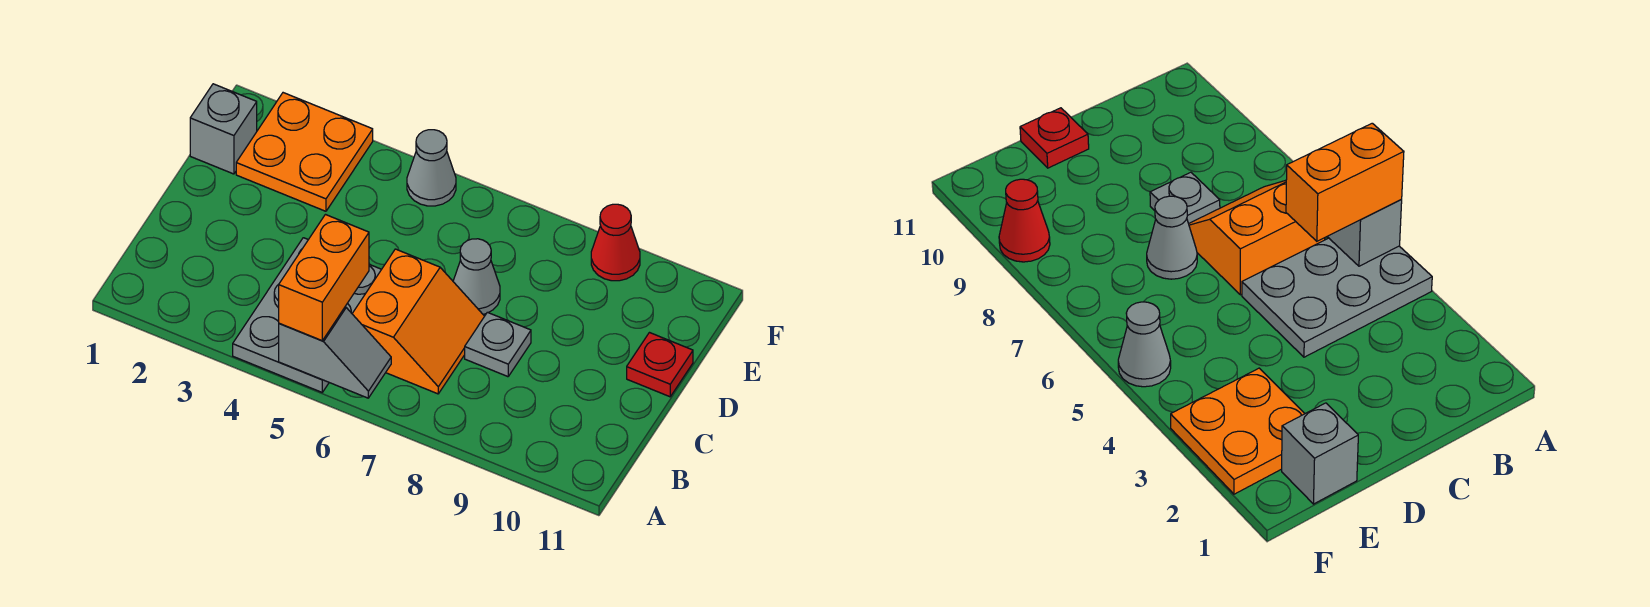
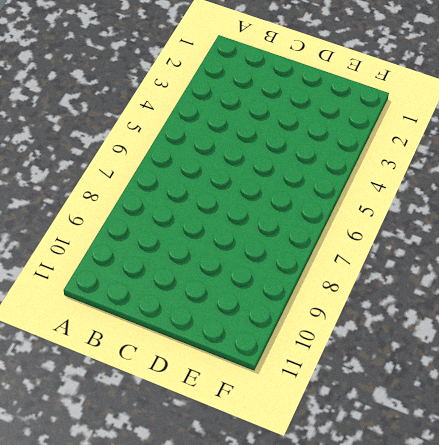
none -> grey 2x3 plate [233,238,381,392]
none -> orange 2x2 slope [352,249,484,394]

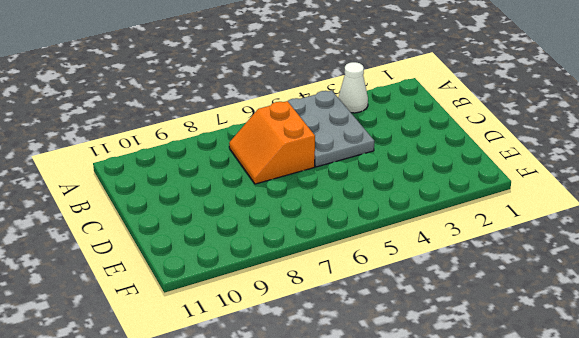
white 1x1 cone [338,62,368,113] -> none
none -> grey 1x1 plate [465,312,531,377]
none -> grey 1x1 cone [453,239,500,314]

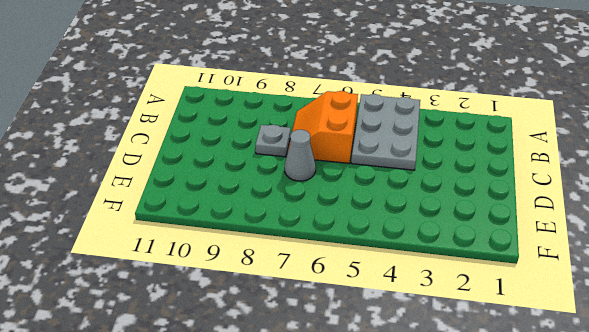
none -> red 1x1 plate [627,333,693,397]
none -> grey 1x1 brick [190,84,257,174]

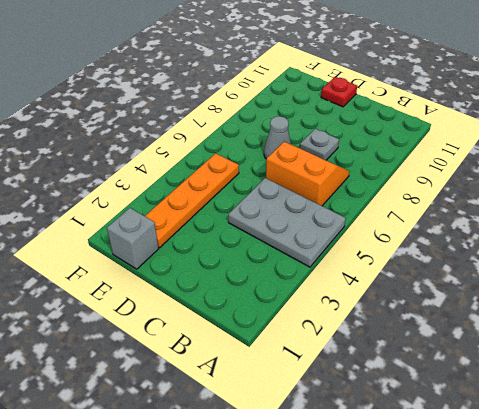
orange 1x4 plate [145,153,239,248] -> orange 2x2 plate [236,93,373,211]
none -> grey 1x1 cone [407,130,456,206]
none -> red 1x1 cone [591,204,640,281]

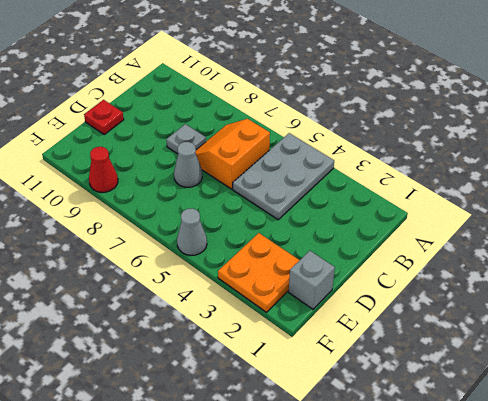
none -> grey 1x2 slope [279,307,391,398]
none -> orange 1x2 brick [279,215,369,340]

